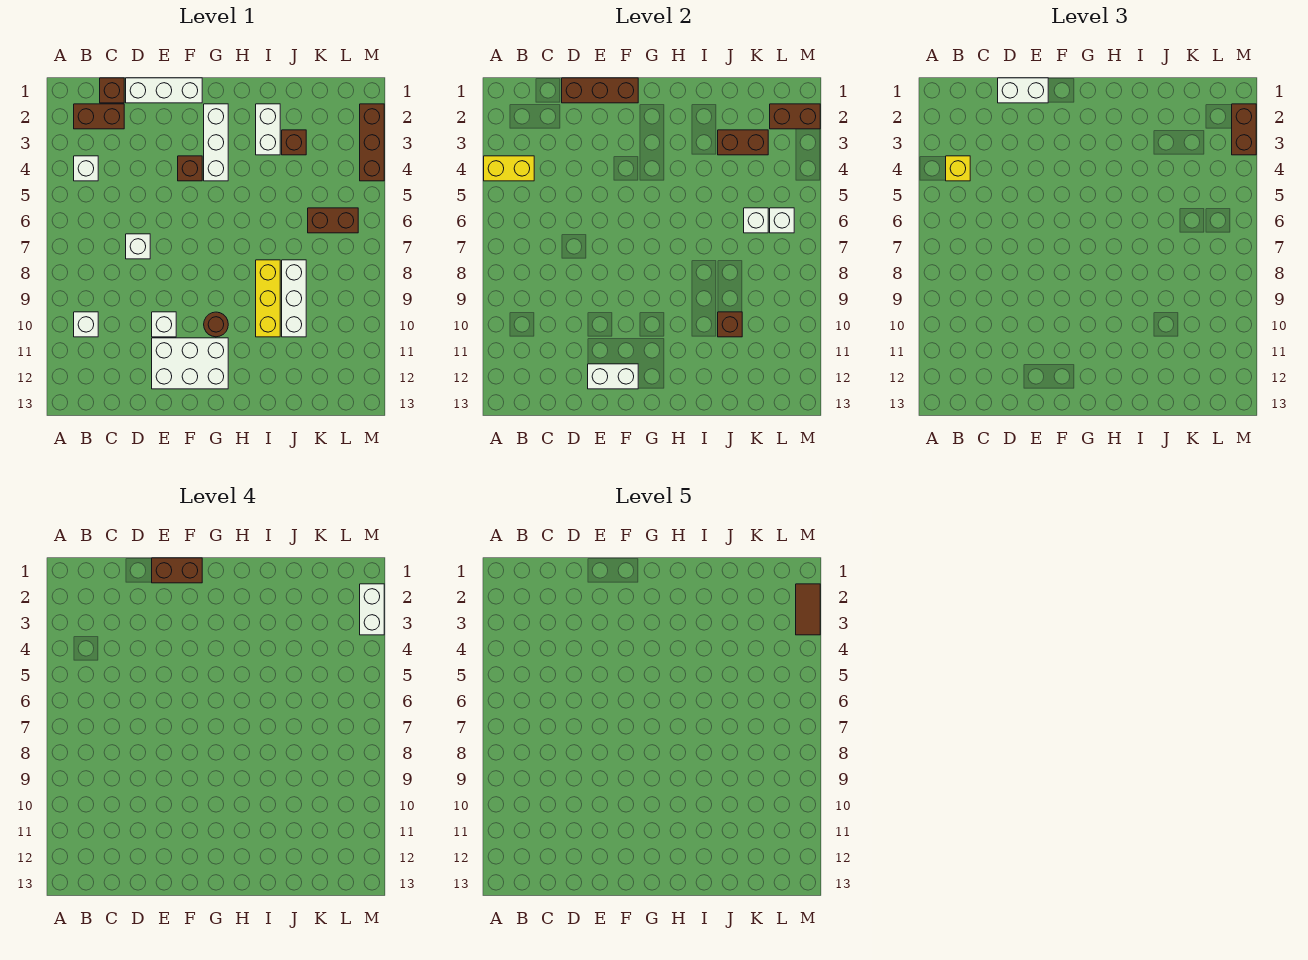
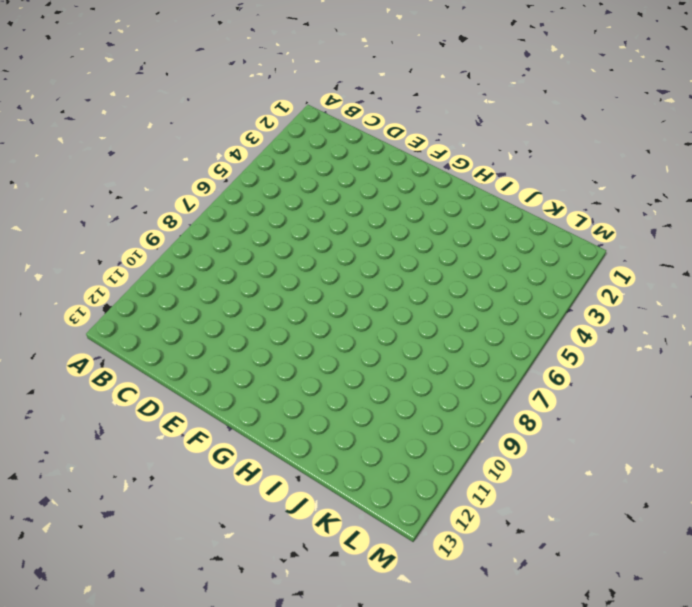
none -> brown 1x2 brick [74,104,124,129]
none -> white 1x1 brick [74,156,98,181]
none -> white 1x1 brick [74,312,98,337]
none -> brown 1x1 brick [100,78,124,103]

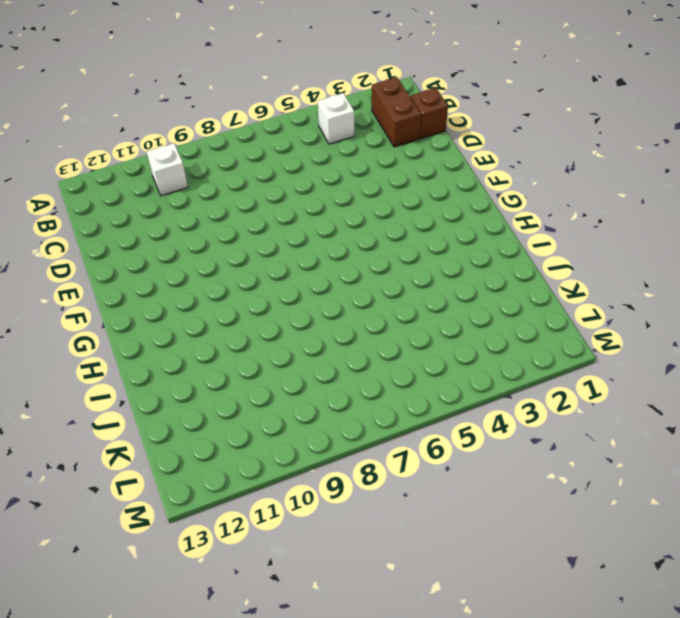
none -> white 1x3 brick [126,78,202,103]
none -> white 1x1 brick [126,234,150,259]
none -> white 1x1 brick [152,312,176,337]
none -> white 2x3 brick [152,338,228,389]

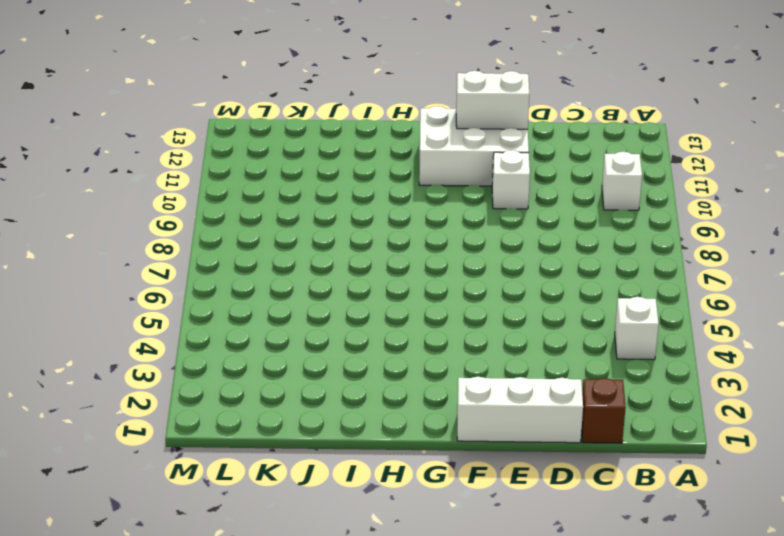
none -> brown 1x2 brick [74,104,124,129]
none -> white 1x1 brick [126,234,150,259]
none -> brown 1x1 brick [178,156,202,181]
none -> white 1x3 brick [204,104,228,181]

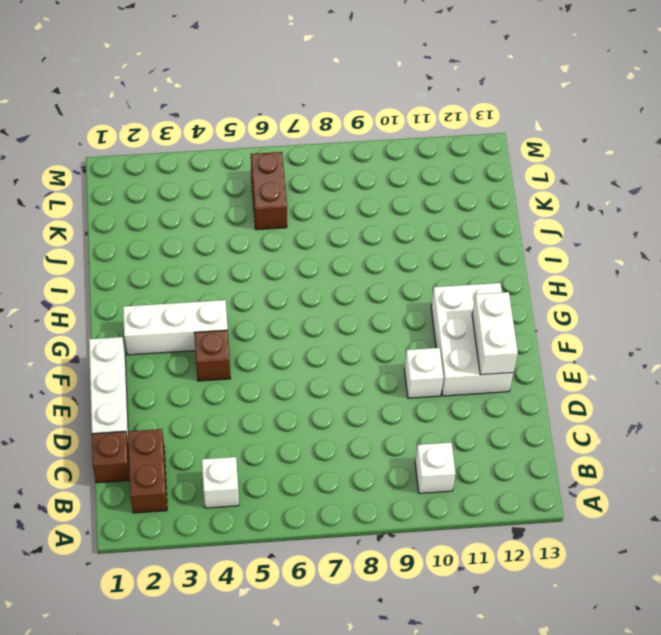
none -> white 1x1 brick [126,234,150,259]
none -> brown 1x1 round brick [204,312,228,337]
none -> white 1x2 brick [256,104,280,155]
none -> yellow 1x3 brick [256,260,280,337]

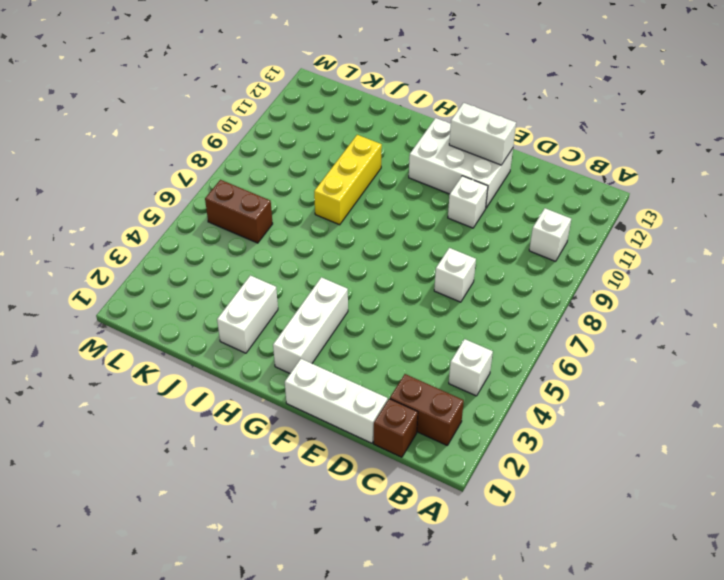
none -> brown 1x1 brick [178,156,202,181]
none -> brown 1x1 round brick [204,312,228,337]
none -> brown 1x1 brick [282,130,306,155]
none -> white 1x3 brick [282,260,306,337]

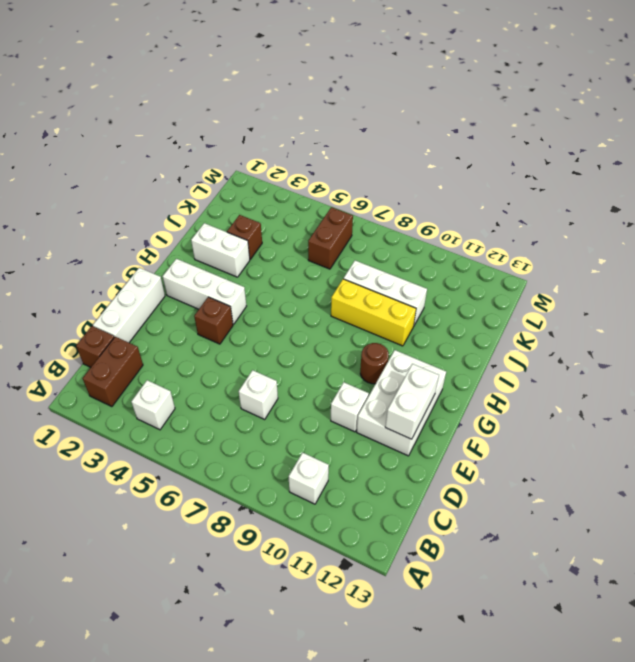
none -> brown 1x3 brick [360,104,384,181]
none -> yellow 1x2 brick [484,156,534,181]
none -> brown 1x3 brick [562,78,638,103]
none -> brown 1x2 brick [718,130,768,155]

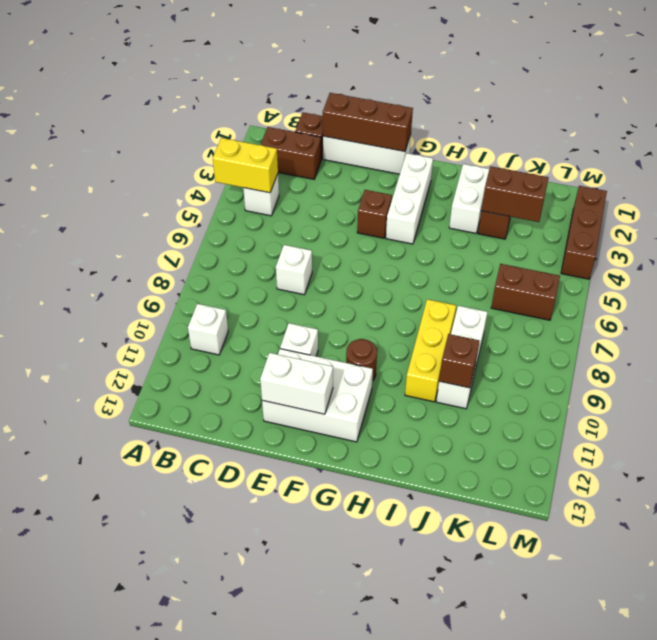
none -> white 1x1 brick [744,208,768,233]
none -> brown 1x2 brick [770,104,820,129]
none -> white 1x1 brick [770,208,794,233]
none -> yellow 1x1 brick [946,156,970,181]

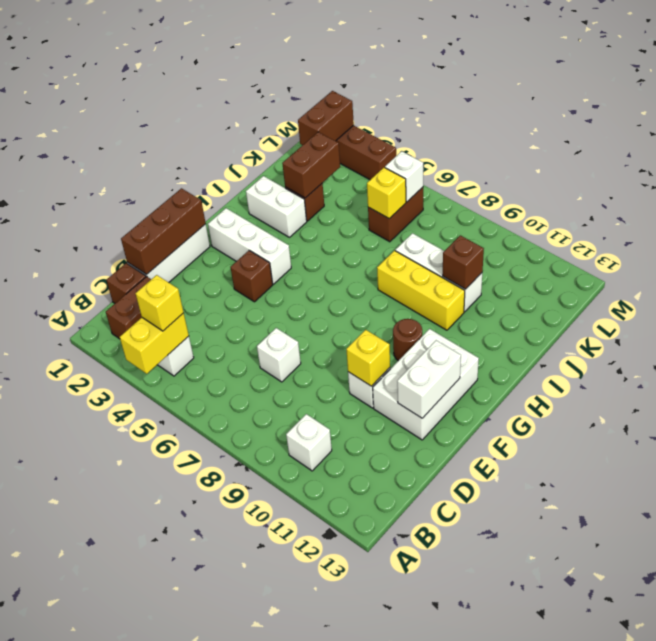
yellow 1x1 brick [346,330,390,386] -> none
yellow 1x1 brick [367,168,406,219] -> white 1x1 brick [744,208,768,233]
none -> white 1x2 brick [998,78,1048,103]
none -> brown 1x2 brick [1232,104,1256,155]
none -> brown 1x2 brick [152,558,202,583]
none -> white 1x2 brick [360,584,384,635]

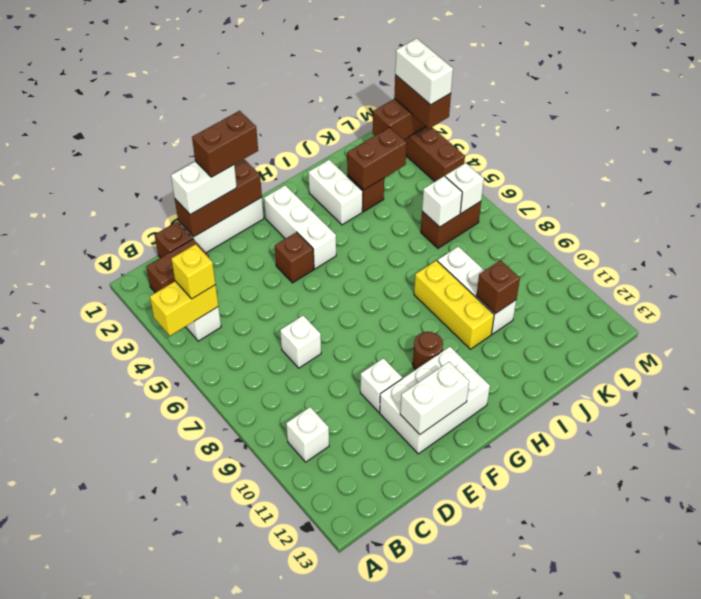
none -> brown 1x2 tile [796,584,820,635]

